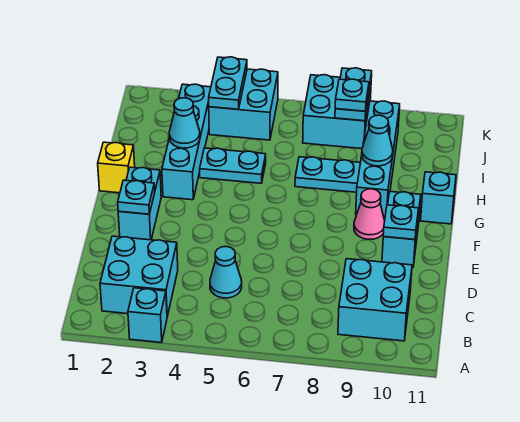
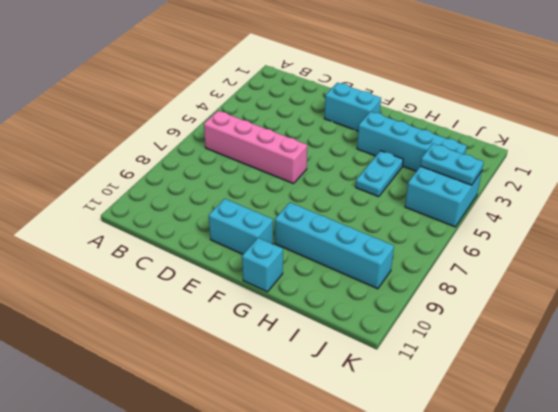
pink 1x4 brick [204,111,307,184] -> none
none -> cyan 1x1 brick [128,288,167,343]
none -> cyan 2x2 brick [100,236,178,316]
none -> cyan 2x2 brick [338,259,412,341]

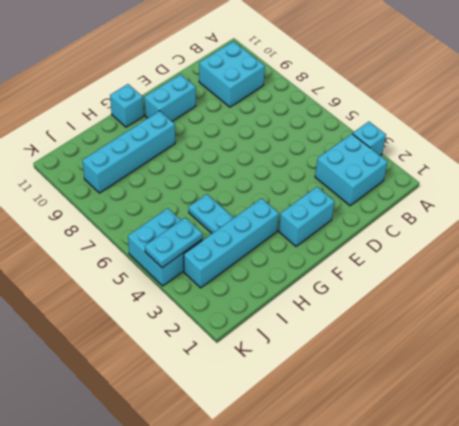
none -> cyan 1x1 cone [210,246,242,298]
none -> pink 1x1 cone [354,189,385,239]
none -> yellow 1x1 brick [98,142,135,193]

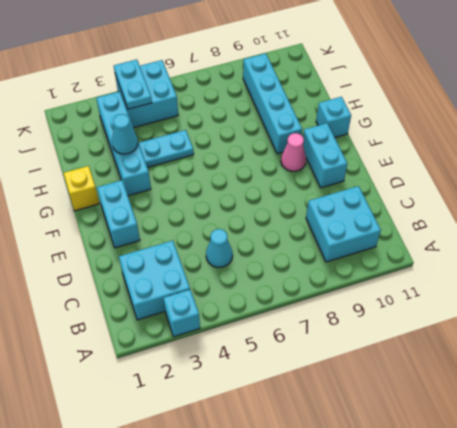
none -> cyan 1x2 plate [295,157,360,192]
none -> cyan 2x2 brick [303,75,371,149]
none -> cyan 1x1 plate [118,180,155,214]

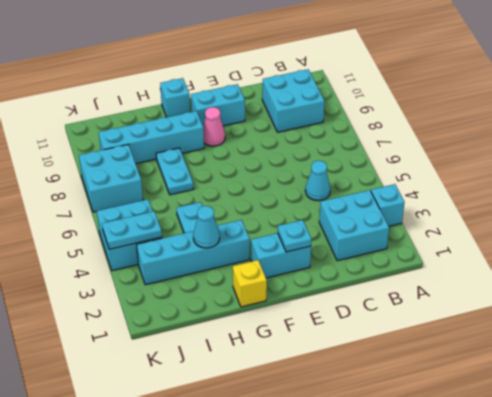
none -> cyan 1x1 plate [383,205,419,239]
none -> cyan 1x1 cone [362,115,393,166]
none -> cyan 1x2 plate [335,68,372,121]

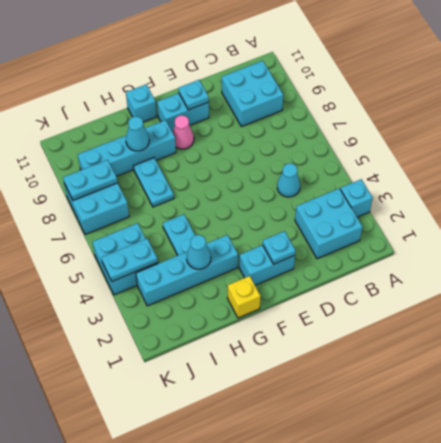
none -> cyan 1x1 plate [335,79,369,111]

